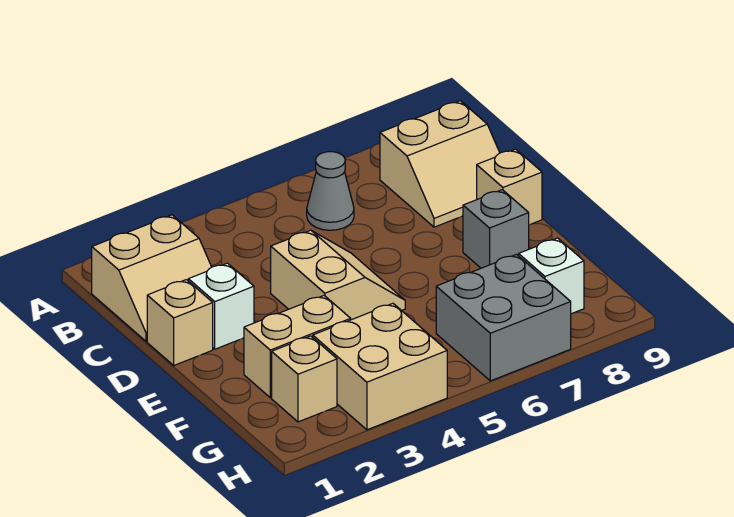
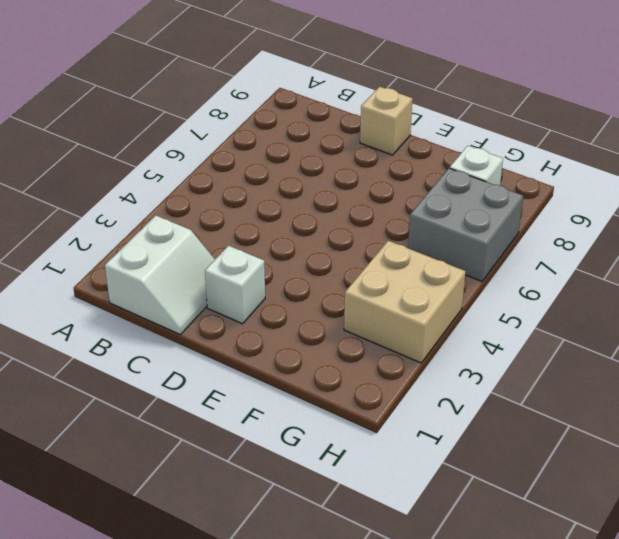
white 2x2 slope [105,216,215,334] -> tan 2x2 slope [92,215,211,341]
none -> grey 1x1 cone [307,152,354,230]
none -> tan 2x2 slope [380,101,500,227]
none -> tan 1x1 brick [147,280,213,365]

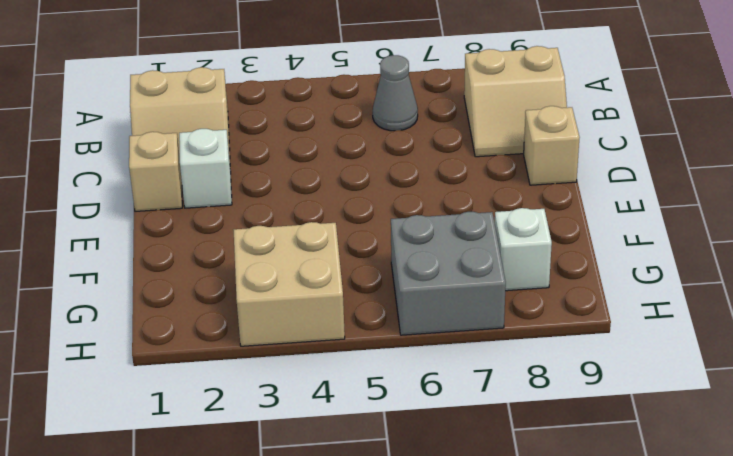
none -> tan 2x2 slope [271,230,405,320]
none -> grey 1x1 brick [463,190,529,268]
none -> tan 1x2 brick [244,296,351,398]

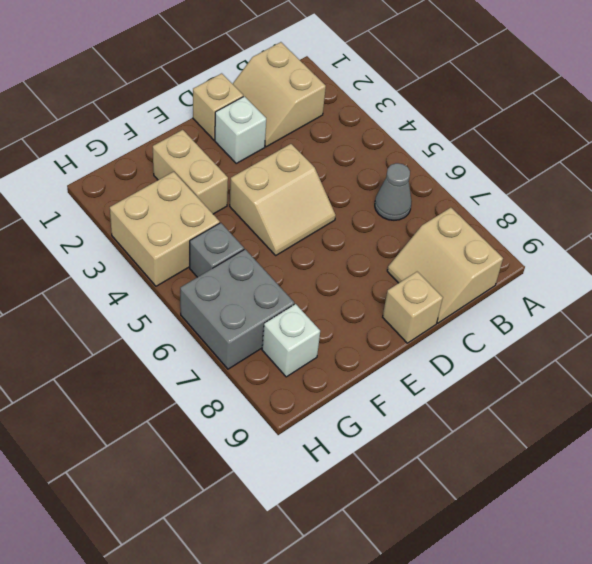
grey 1x1 brick [190,223,244,277] -> grey 1x1 brick moved to [463,190,529,268]
none -> tan 1x1 brick [272,336,337,422]

